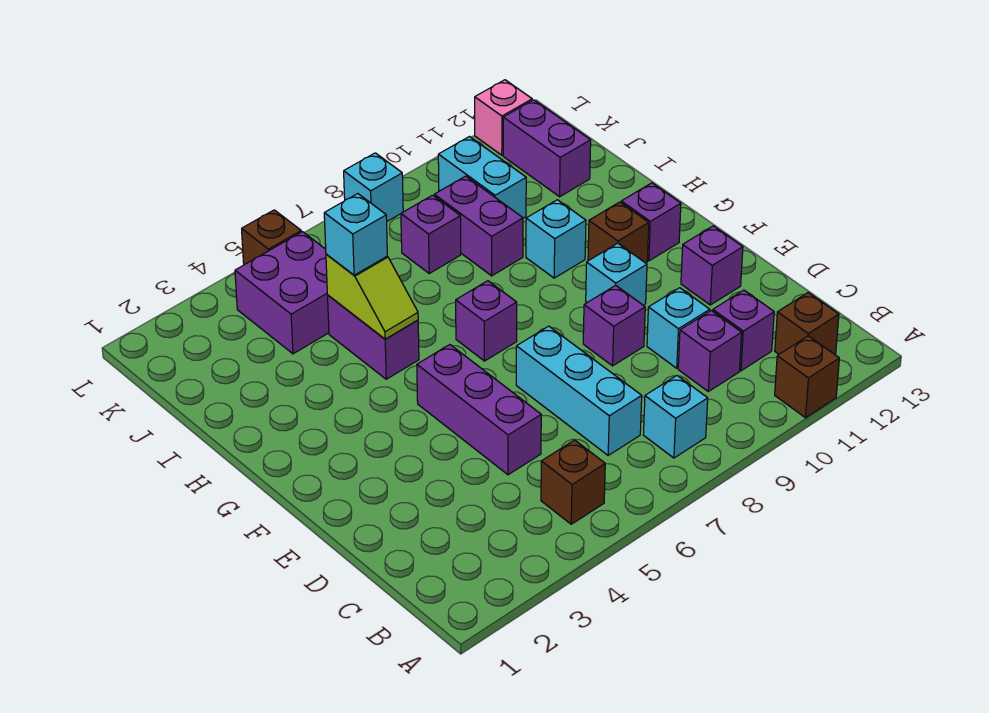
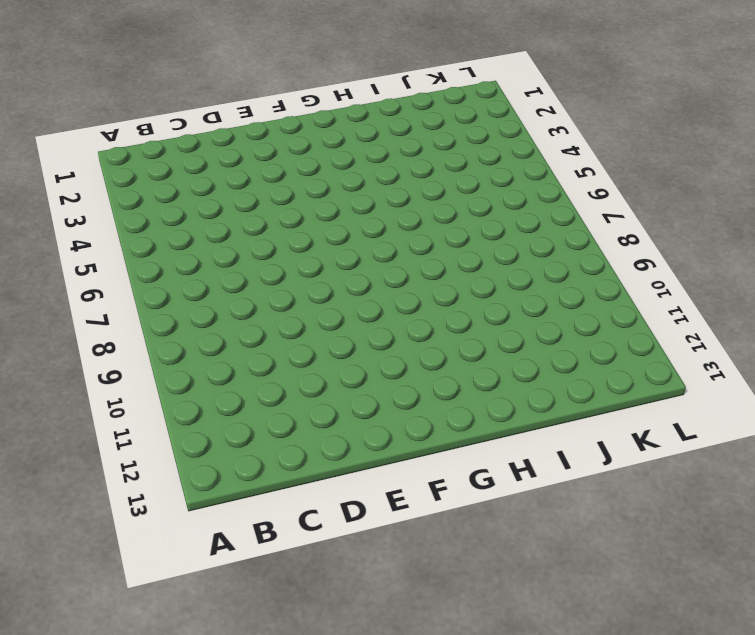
none -> brown 1x1 brick [775,336,839,418]
none -> brown 1x1 brick [541,440,605,524]
none -> cyan 1x1 brick [644,376,708,458]

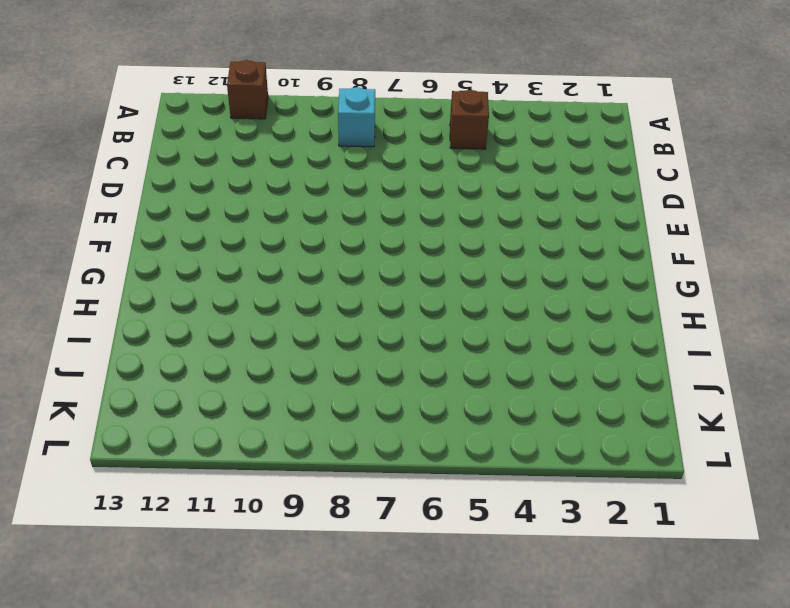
none -> brown 1x1 brick [775,293,839,354]
none -> cyan 1x3 brick [516,326,642,455]
none -> purple 1x1 brick [678,310,742,391]

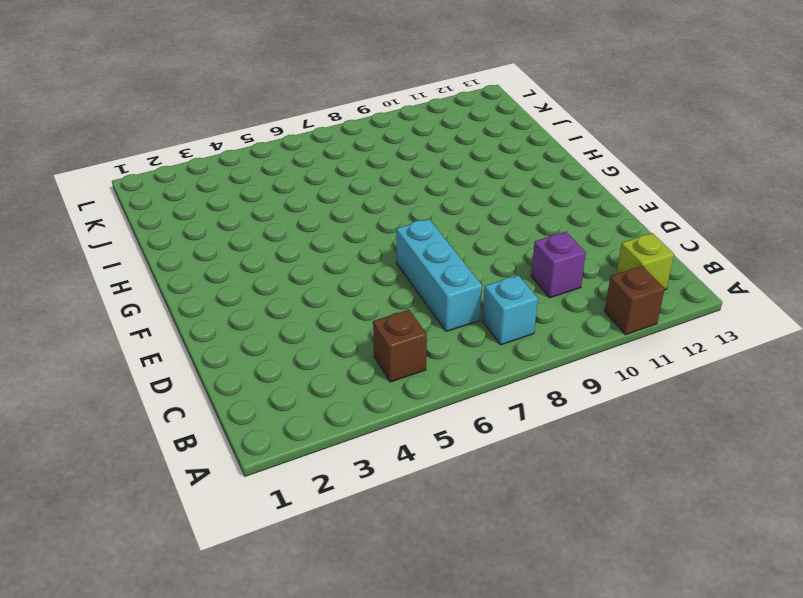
lime 1x1 brick [616,233,674,290] -> brown 1x1 brick [775,293,839,354]
none -> purple 1x1 brick [713,290,774,371]
none -> purple 1x3 brick [417,345,541,475]
none -> cyan 1x1 brick [647,288,710,368]

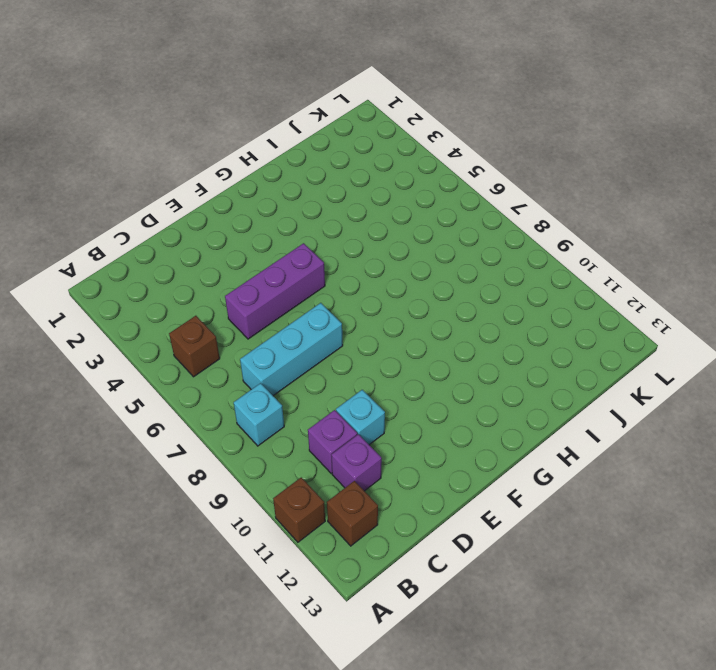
none -> purple 1x1 brick [583,285,645,366]
none -> purple 1x1 brick [681,226,743,305]
none -> cyan 1x1 brick [586,243,647,305]

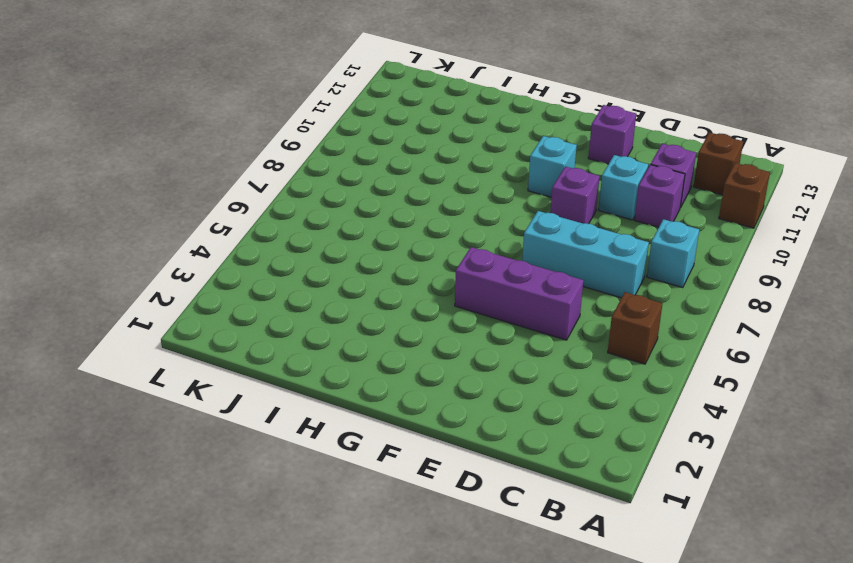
none -> purple 1x1 brick [456,281,517,361]
none -> brown 1x1 brick [588,202,649,263]
none -> purple 1x1 brick [621,183,681,261]

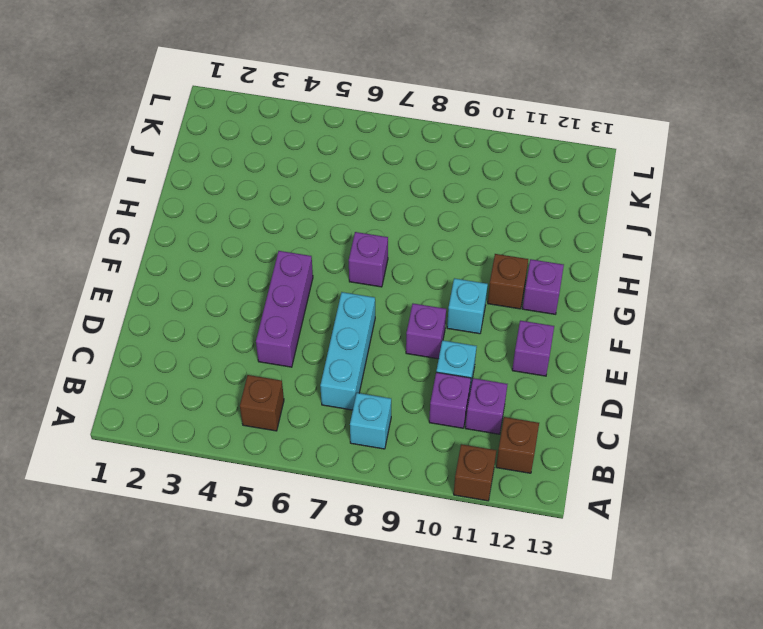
none -> purple 1x2 brick [328,295,419,379]
none -> cyan 1x1 brick [526,200,586,278]
none -> purple 1x2 brick [434,176,523,276]

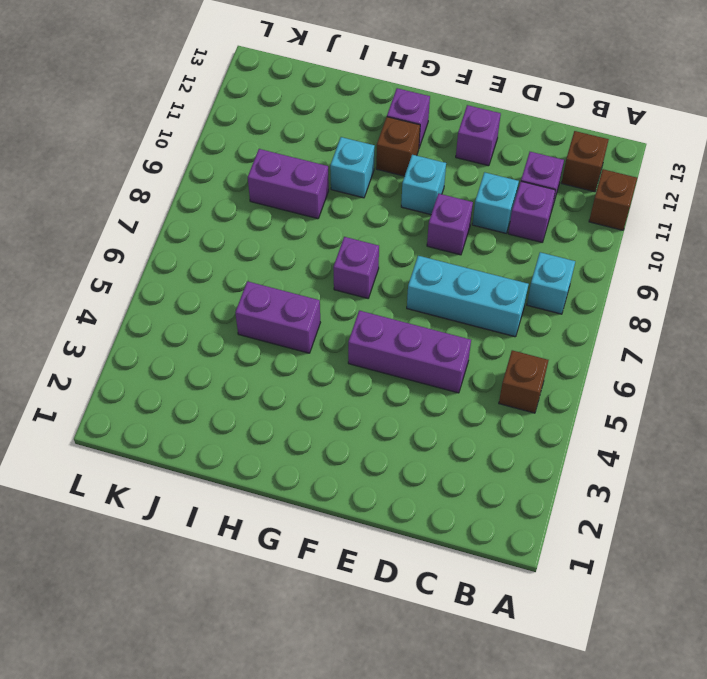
none -> purple 2x2 brick [235,232,329,354]
none -> purple 1x1 brick [401,195,461,273]
none -> cyan 1x2 brick [438,137,526,218]

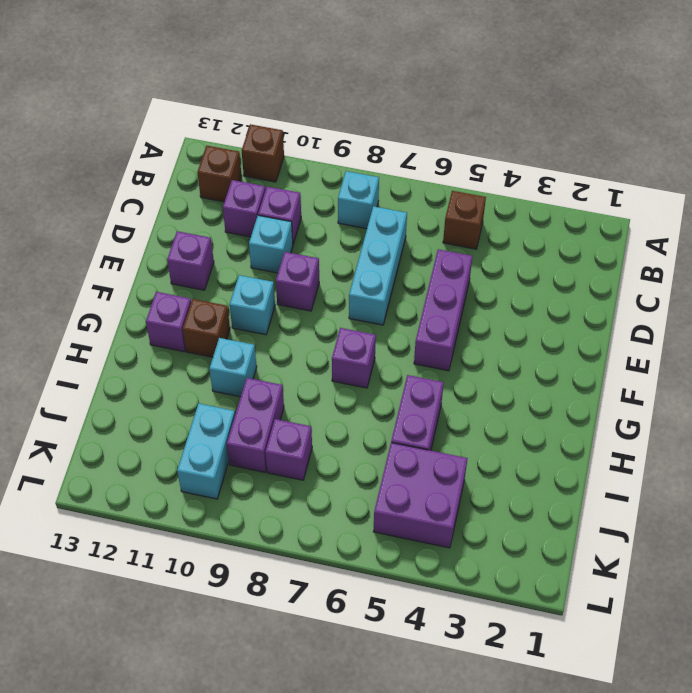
none -> purple 1x2 brick [503,100,591,197]
none -> brown 1x1 brick [242,210,301,265]
none -> cyan 1x1 brick [344,153,403,221]

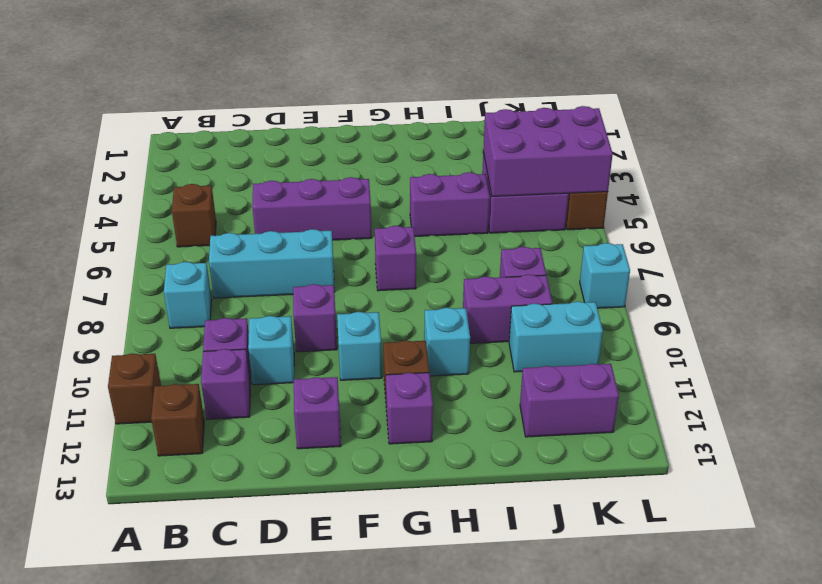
purple 2x3 brick [483,106,613,196] -> none
none -> pink 1x1 brick [475,80,532,155]
none -> lime 1x2 slope [326,254,418,339]
none -> cyan 1x1 brick [324,194,387,275]

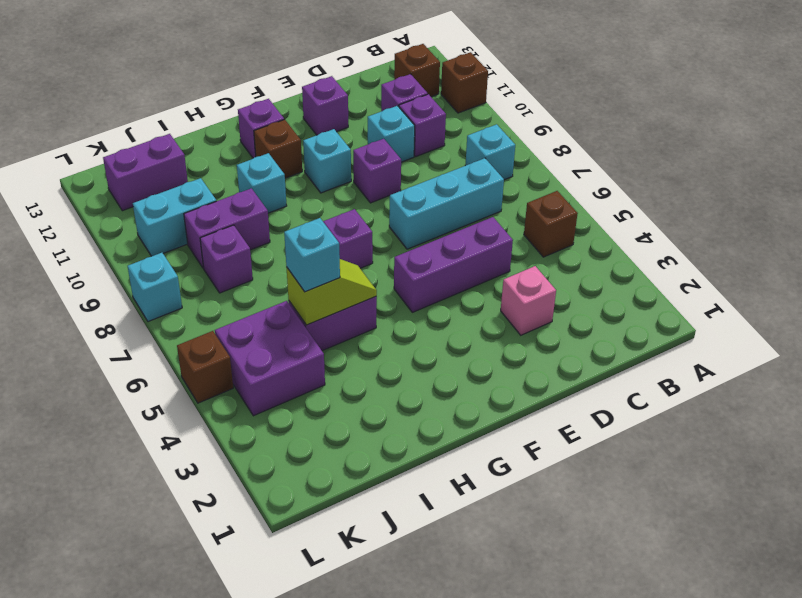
pink 1x1 brick [501,266,556,335] -> pink 1x1 brick moved to [475,80,532,155]

